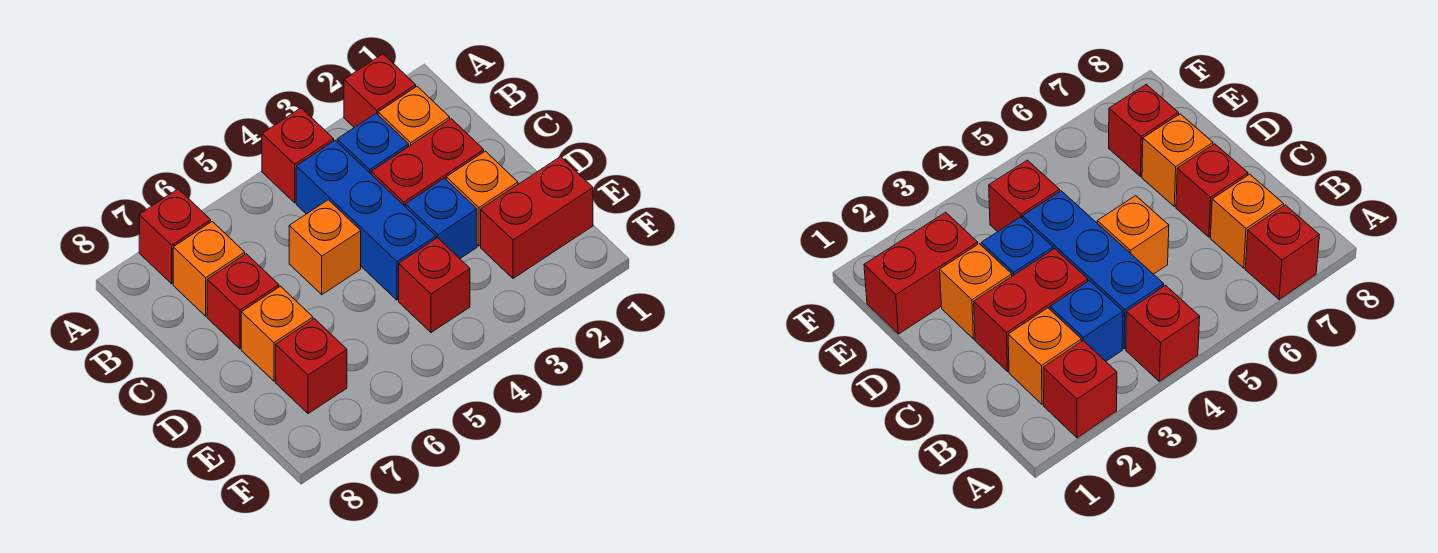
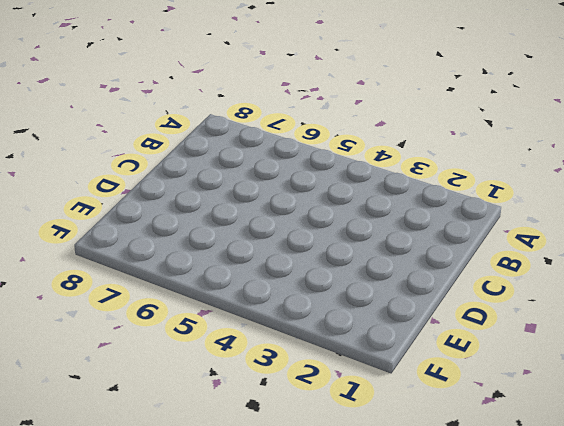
none -> red 1x1 brick [344,54,416,127]
none -> red 1x1 brick [262,108,334,203]
none -> red 1x1 brick [139,189,211,284]

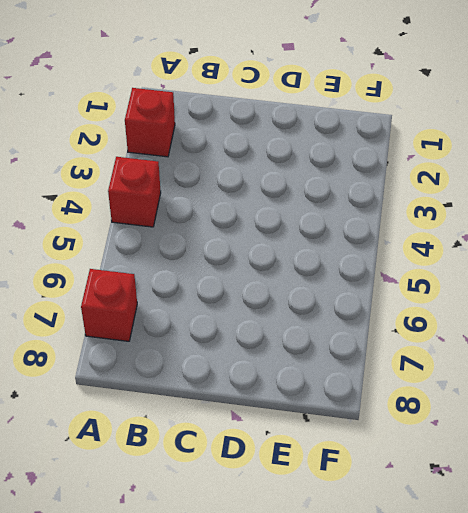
none -> orange 1x1 brick [378,86,450,146]
none -> blue 1x1 brick [337,113,409,174]
none -> blue 1x3 brick [296,140,436,300]

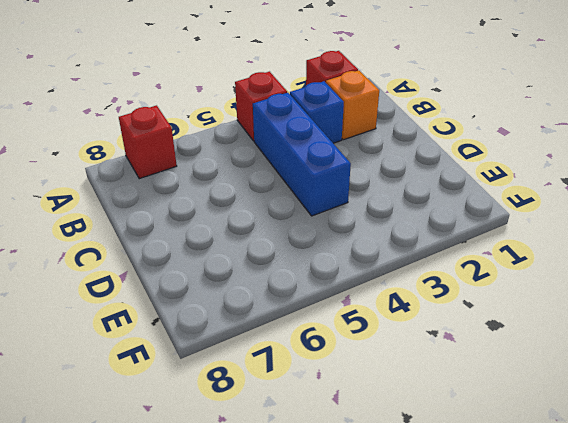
none -> orange 1x1 brick [173,221,245,316]
none -> red 1x2 brick [371,119,484,206]
none -> orange 1x1 brick [289,200,361,295]

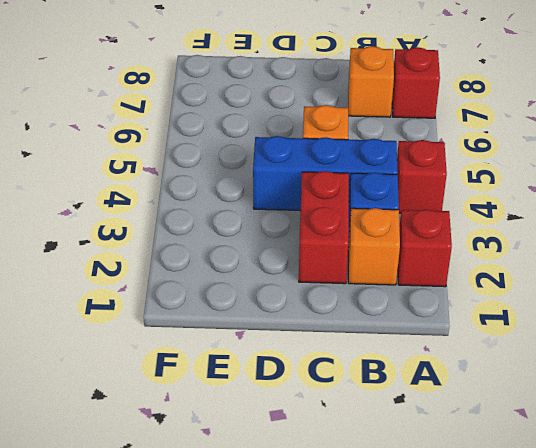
none -> red 1x1 brick [207,254,279,349]
none -> orange 1x1 brick [446,151,518,246]
none -> blue 1x1 brick [405,178,477,258]

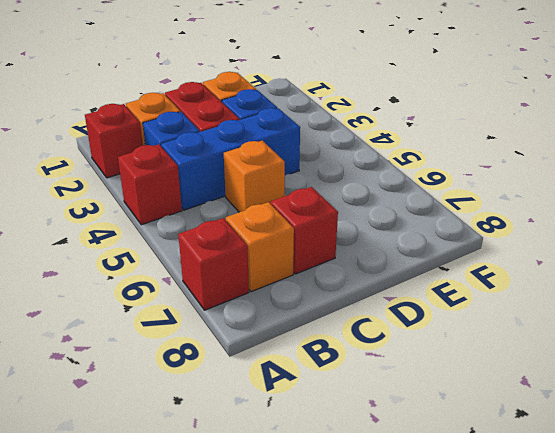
none -> orange 1x1 brick [241,286,313,381]
none -> red 1x2 brick [481,157,593,278]
none -> red 1x1 brick [399,238,470,333]

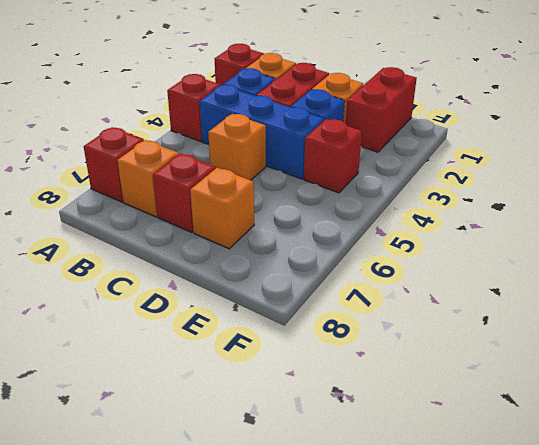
none -> red 1x1 brick [276,319,347,414]

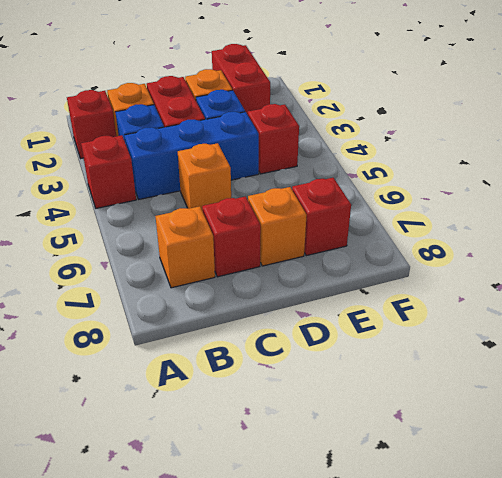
none -> red 1x1 brick [139,189,211,284]

